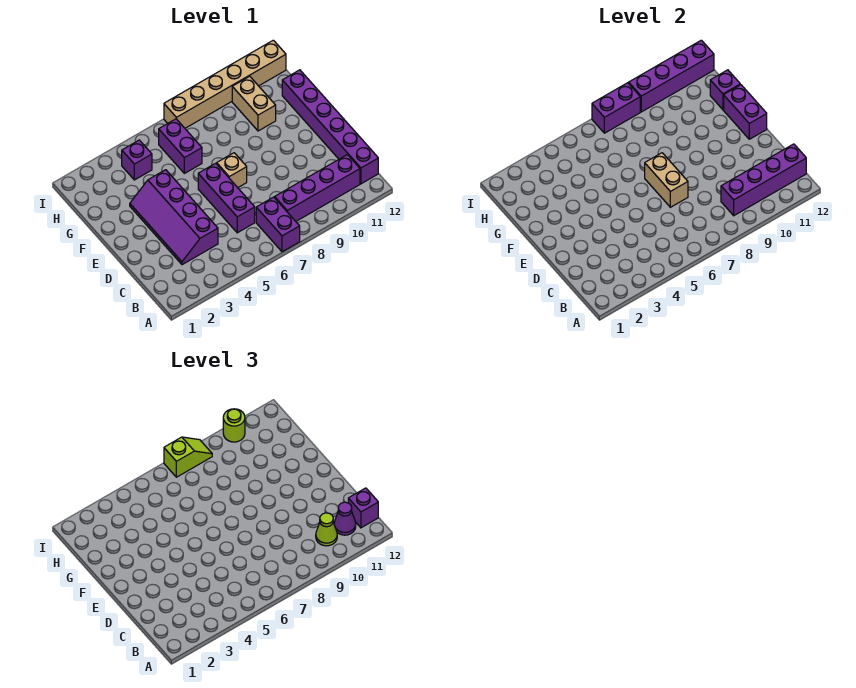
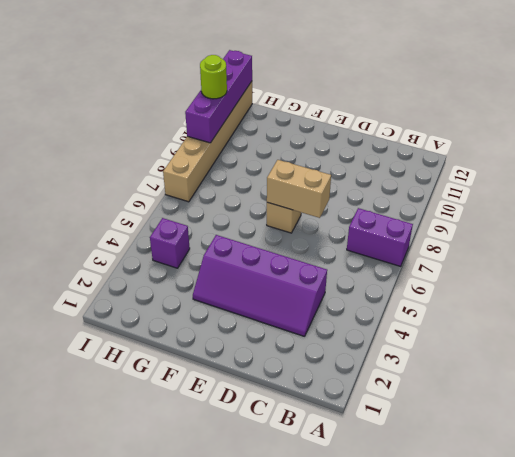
none -> purple 1x4 brick [275,155,360,221]
none -> purple 1x6 brick [282,70,378,184]
none -> purple 1x3 brick [198,163,255,233]

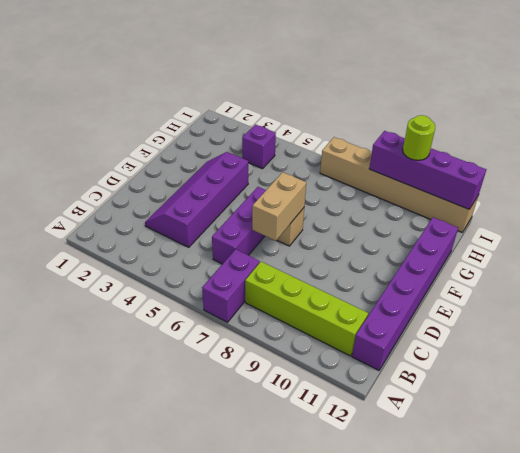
lime 1x4 brick [245,262,368,356] -> purple 1x4 brick [275,155,360,221]
none -> purple 1x2 brick [159,119,202,173]
none -> tan 1x2 brick [232,76,276,131]
none -> purple 1x4 brick [721,144,806,216]

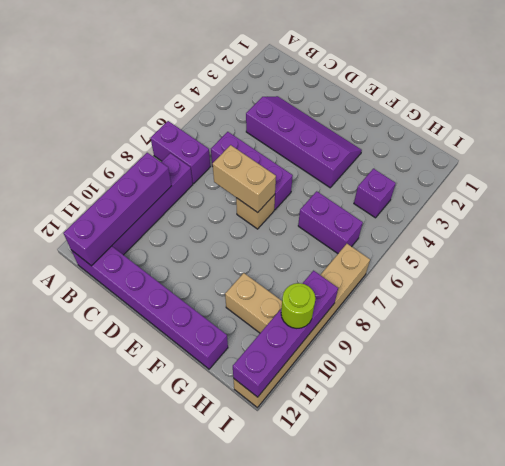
none -> purple 1x2 brick [724,85,767,139]
none -> purple 1x1 brick [710,70,740,110]
none -> purple 1x2 brick [592,83,640,133]

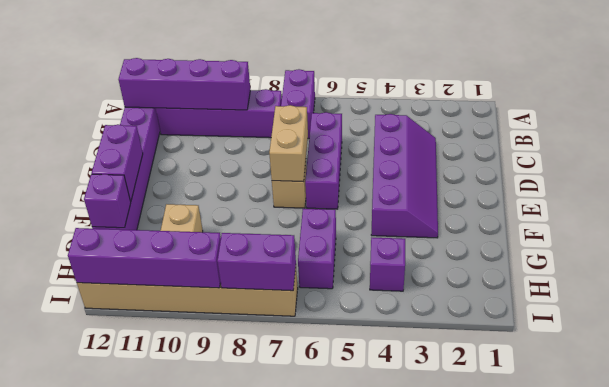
none -> lime 1x1 cone [316,513,337,546]
none -> purple 1x1 cone [334,502,356,535]
none -> purple 1x1 brick [348,488,378,528]

